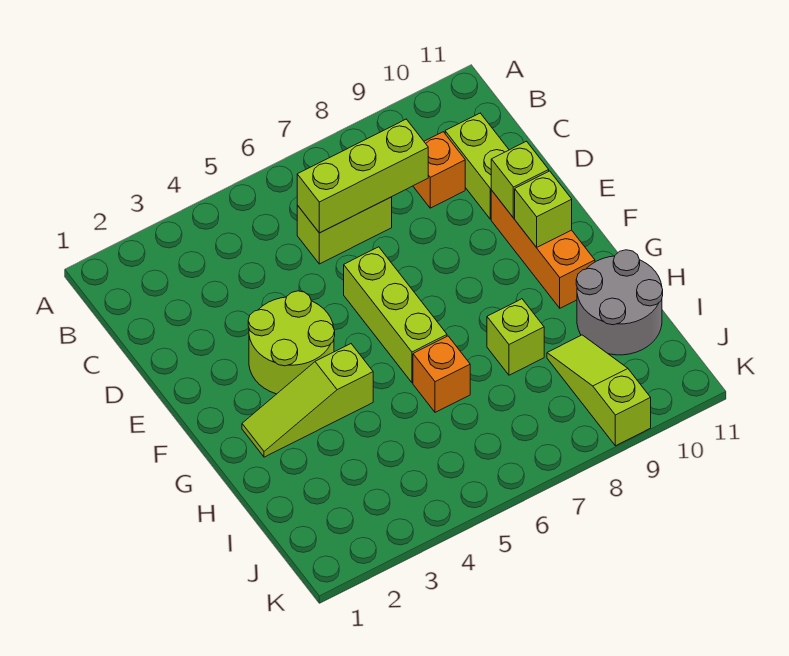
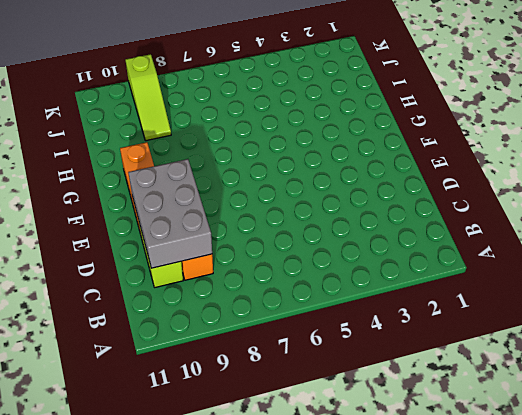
grey 2x3 brick [128,159,212,268] -> lime 1x1 brick [491,141,549,218]
none -> lime 1x2 brick [297,197,392,264]
none -> lime 2x2 round brick [248,291,335,394]
none -> lime 1x3 brick [344,247,447,383]

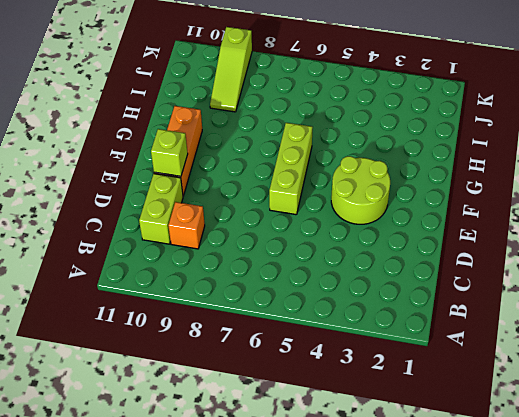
none -> lime 1x2 brick [297,197,392,264]
none -> lime 1x3 slope [242,344,373,457]
none -> orange 1x1 brick [413,336,470,412]

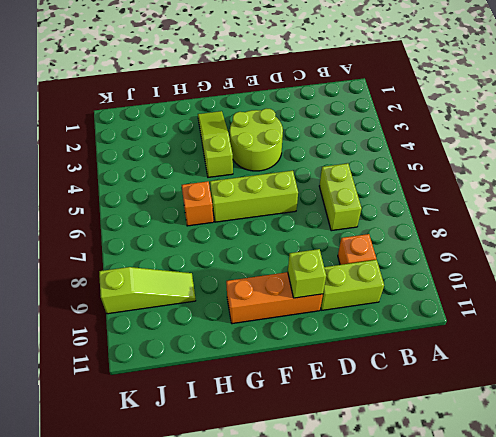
none -> lime 1x1 brick [487,299,544,375]
none -> grey 2x2 round brick [576,250,663,355]
none -> lime 1x3 brick [297,119,428,233]

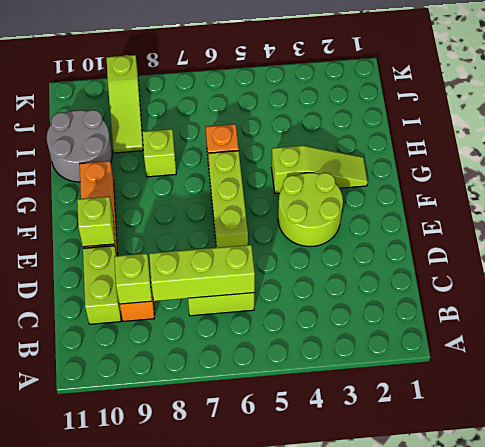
lime 1x1 brick [114,254,152,304] -> lime 1x1 brick moved to [515,171,572,247]

